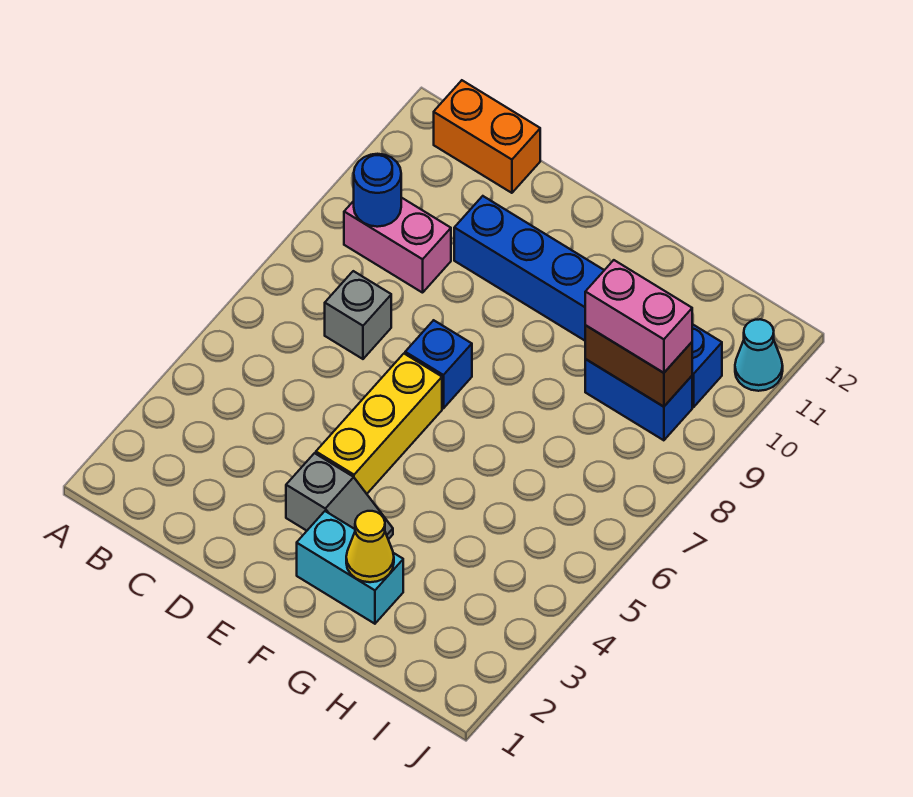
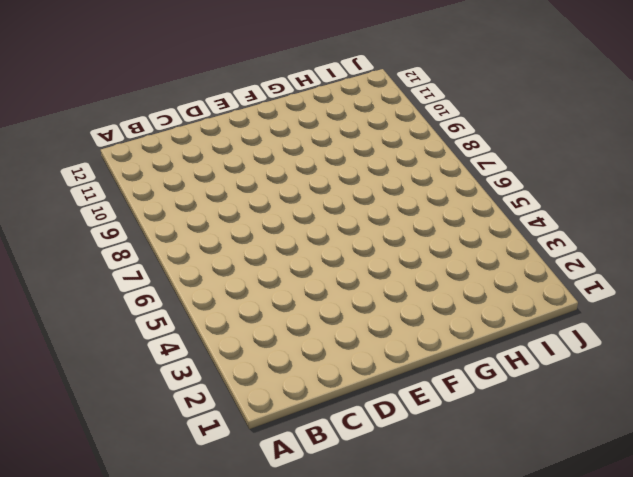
none -> pink 1x2 brick [344,198,451,293]
none -> orange 1x2 brick [434,80,540,193]
none -> grey 1x1 brick [325,271,391,359]

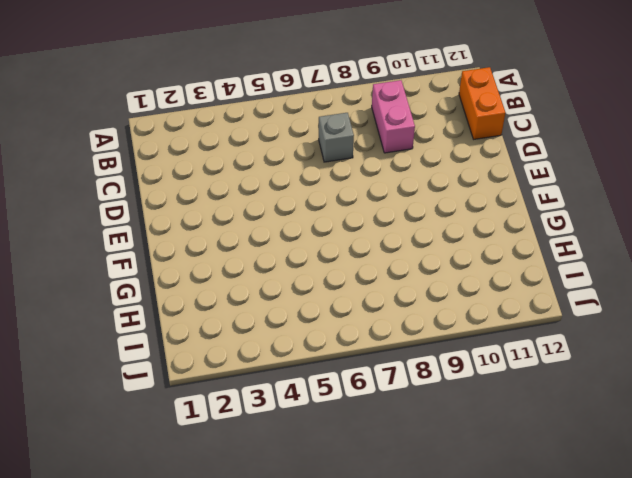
none -> blue 1x6 brick [454,196,722,407]
none -> grey 1x2 slope [286,453,393,539]
none -> yellow 1x3 brick [316,354,442,494]

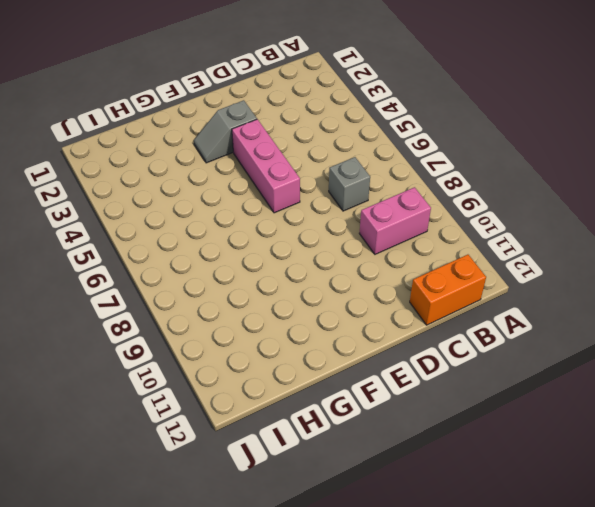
pink 1x3 brick [232,119,300,213] -> yellow 1x3 brick [316,354,442,494]
none -> blue 1x6 brick [454,196,722,407]
none -> blue 1x1 brick [405,320,472,408]
none -> cyan 1x2 brick [297,511,403,624]

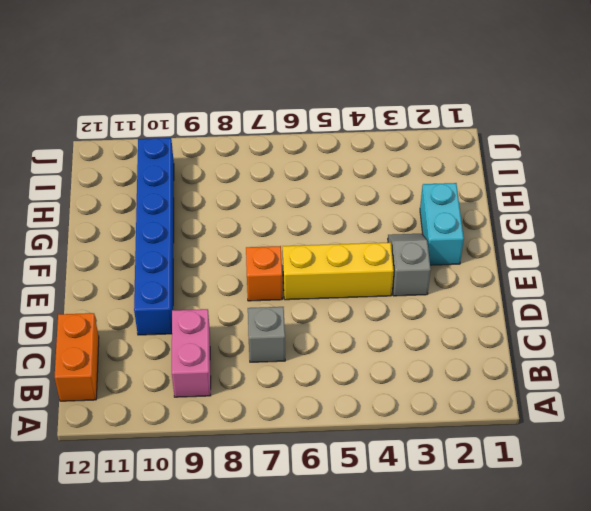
orange 1x1 brick [246,246,282,301] -> blue 1x1 brick [405,320,472,408]
none -> blue 1x2 brick [585,359,692,440]
none -> cyan 1x1 cone [735,319,783,391]
none -> blue 1x1 round brick [354,154,401,227]

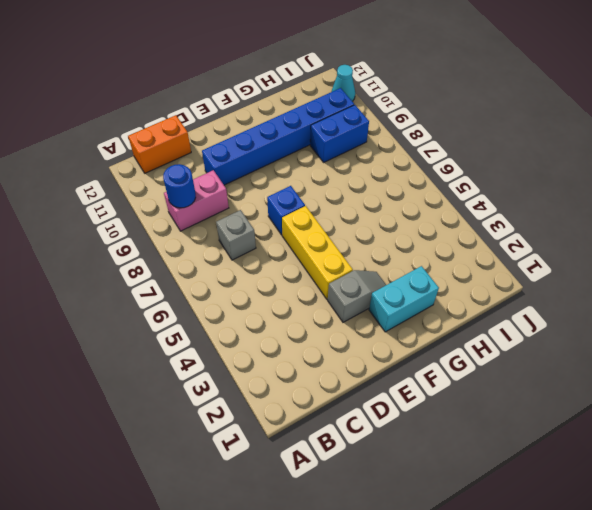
none -> yellow 1x1 cone [346,511,394,582]
none -> brown 1x2 brick [585,326,692,407]
none -> pink 1x2 brick [585,260,692,373]

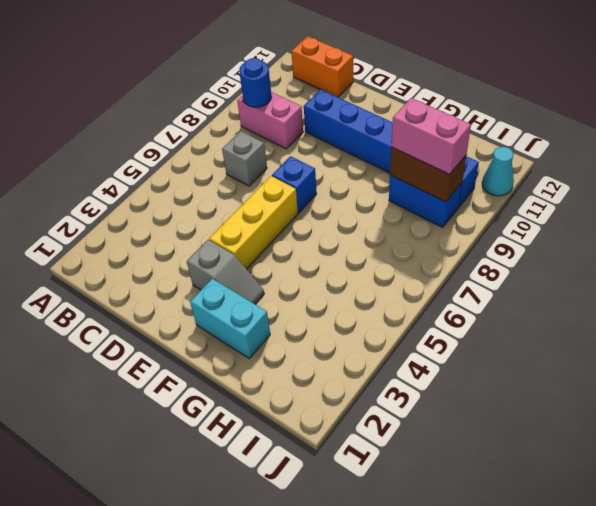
none -> yellow 1x1 cone [346,511,394,582]

